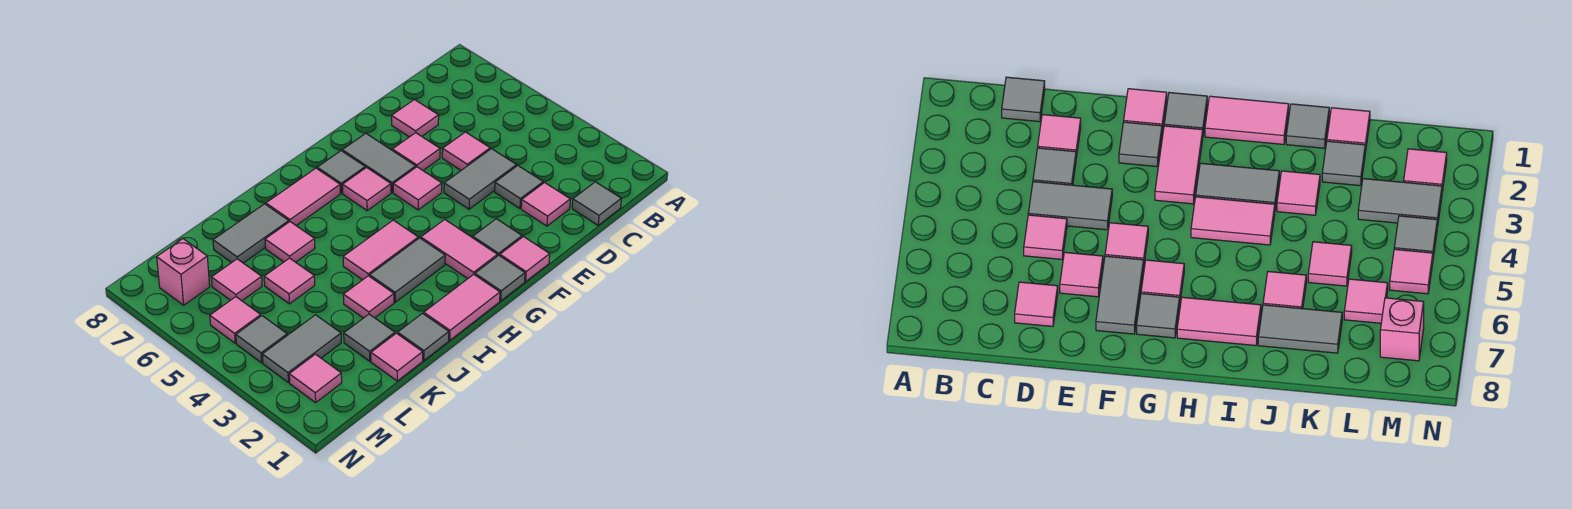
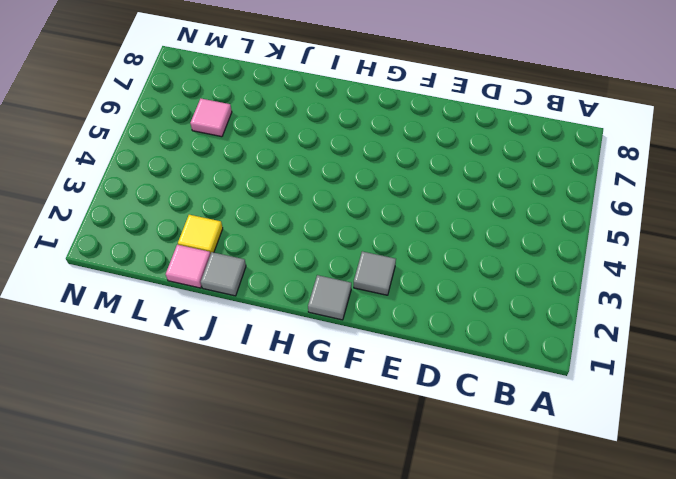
yellow 1x1 tile [178,215,223,254] -> grey 1x1 tile [344,314,395,361]
none -> grey 1x1 tile [572,182,621,225]
none -> pink 1x1 tile [521,183,570,226]
none -> grey 1x1 tile [495,166,543,208]
none -> grey 1x2 tile [444,149,517,209]

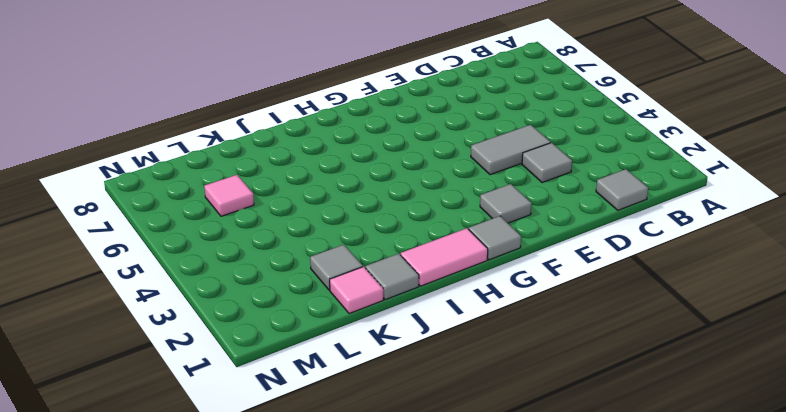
none -> pink 1x1 tile [521,183,570,226]
none -> pink 1x1 tile [442,132,490,170]
none -> pink 1x1 tile [392,100,439,137]
none -> pink 1x1 tile [392,133,440,170]

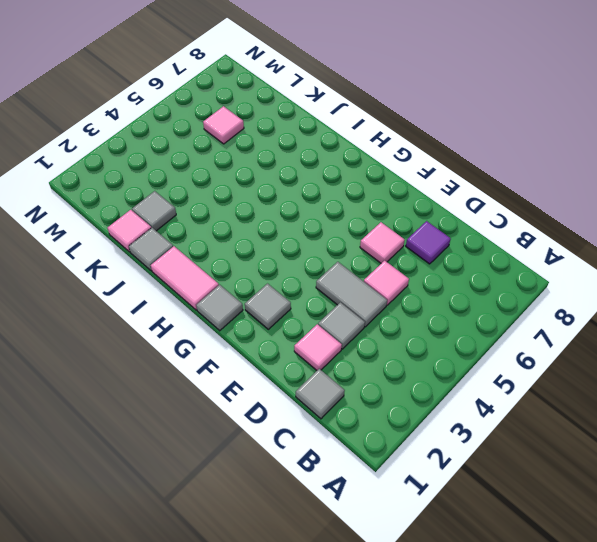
purple 1x1 tile [406,221,451,264] -> pink 1x1 tile [392,100,439,137]
none -> pink 1x1 tile [500,237,550,281]
none -> pink 1x1 tile [393,167,442,210]
none -> grey 1x2 tile [342,134,416,192]
none -> pink 1x2 tile [421,220,497,279]

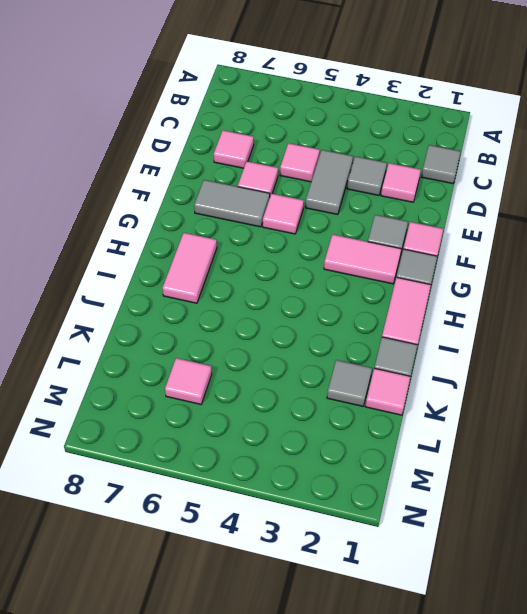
none -> pink 1x1 tile [343,168,391,210]
none -> grey 1x1 tile [317,151,365,193]
none -> grey 1x2 tile [370,238,445,302]
none -> pink 1x2 tile [343,220,418,280]

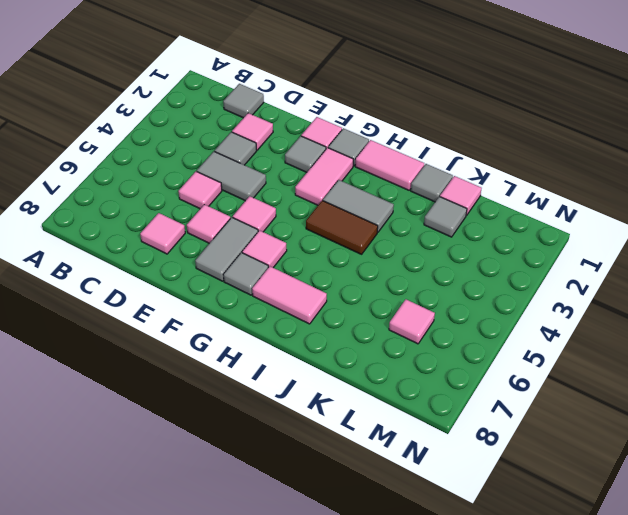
brown 1x2 tile [306,201,378,254] -> pink 1x2 tile [343,220,418,280]
none -> pink 1x1 tile [343,276,394,318]
none -> pink 1x1 tile [265,222,315,262]
none -> grey 1x2 tile [213,204,289,263]
none -> pink 1x1 tile [264,258,315,304]

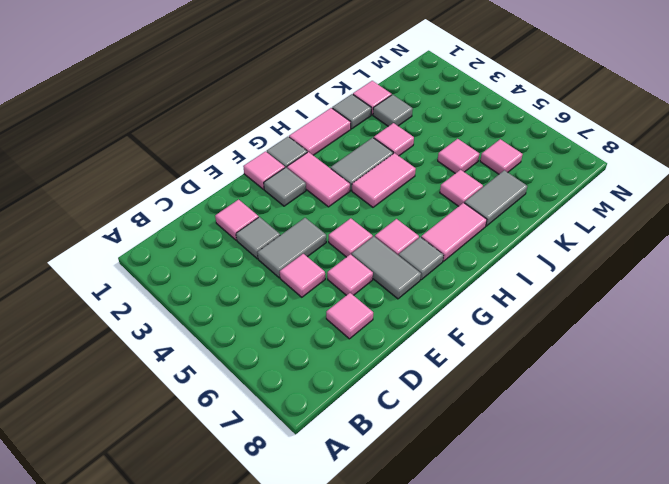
none -> grey 1x1 tile [572,182,621,225]
none -> grey 1x2 tile [262,315,341,383]
none -> pink 1x1 tile [289,354,342,403]
none -> grey 1x1 tile [236,316,287,363]

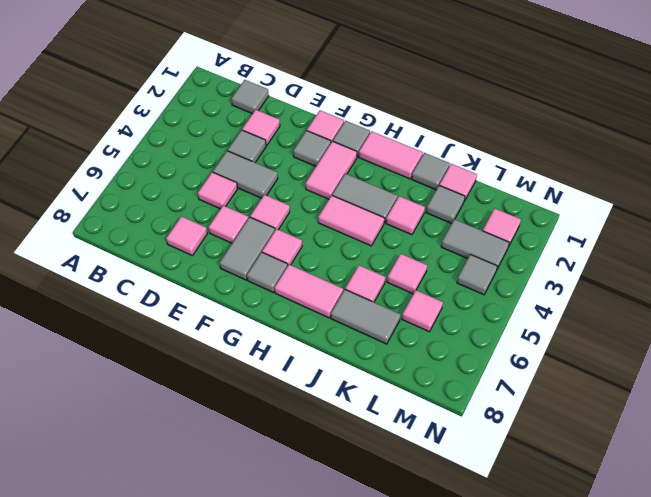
none -> pink 1x1 tile [210,297,261,343]
none -> pink 1x1 brick [157,239,210,305]

